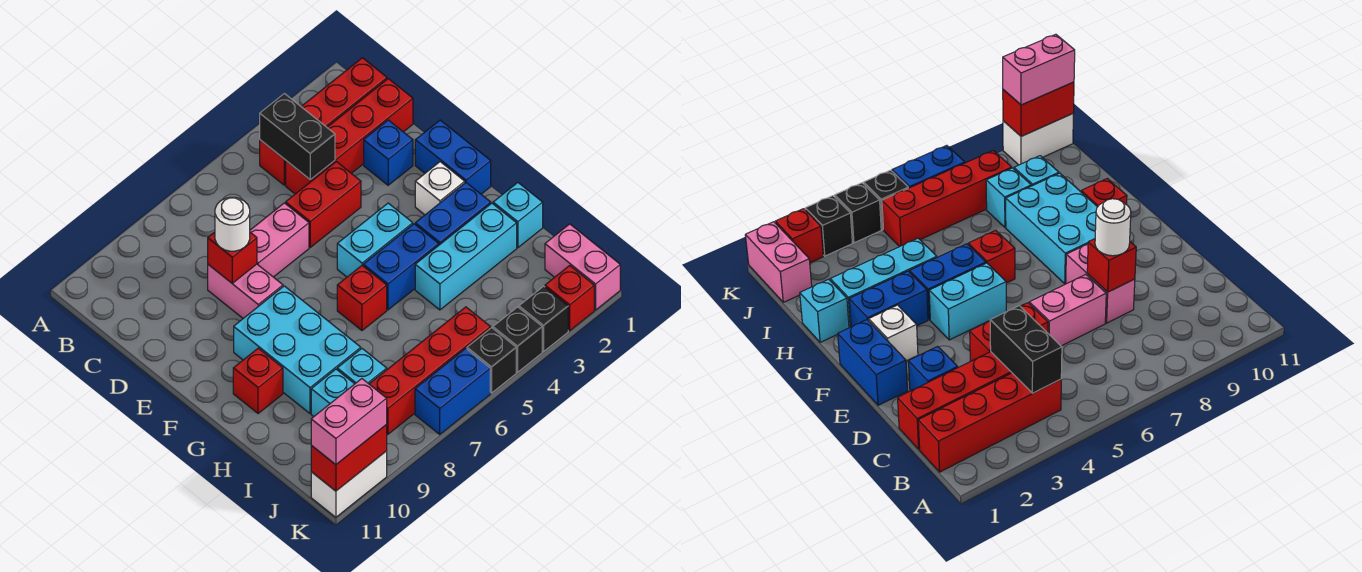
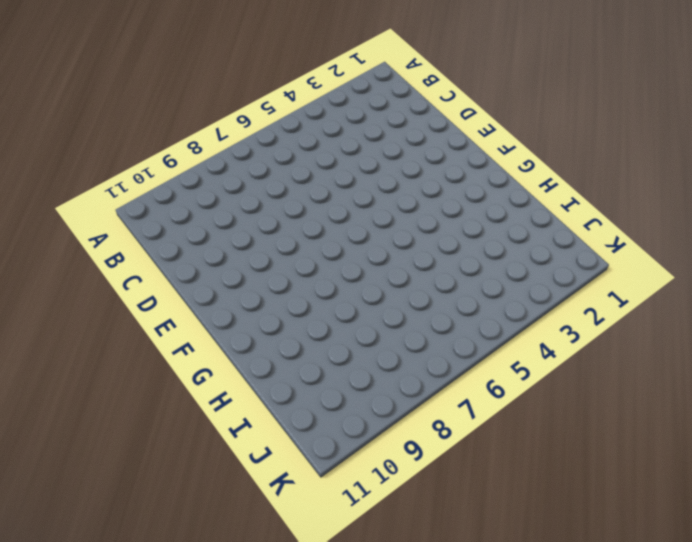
none -> red 1x4 brick [260,58,387,185]
none -> red 1x4 brick [286,79,413,194]
none -> blue 1x1 brick [364,120,413,185]
none -> red 1x2 brick [286,162,361,247]

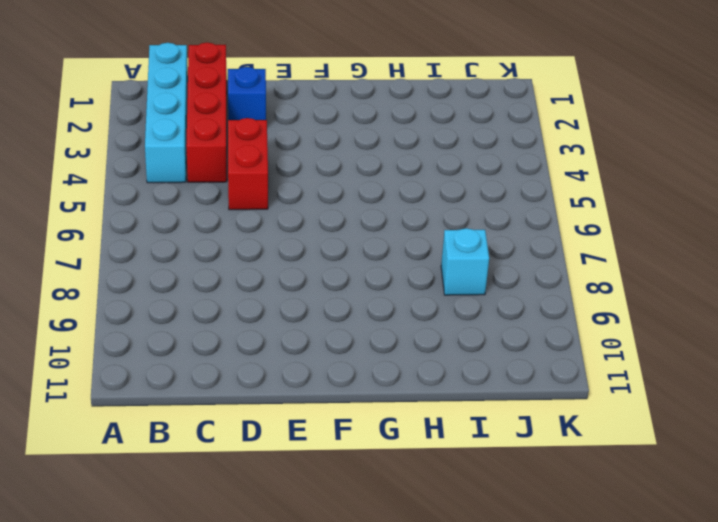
cyan 1x4 brick [145,43,188,183] -> red 1x4 brick [260,58,387,185]
none -> pink 1x2 brick [250,203,309,277]
none -> pink 1x2 brick [208,264,283,318]
none -> blue 1x2 brick [415,120,491,194]
none -> white 1x1 brick [415,162,465,215]

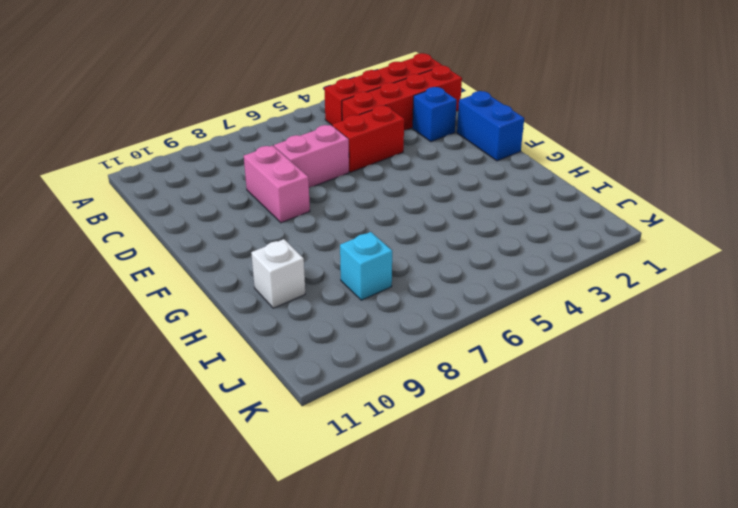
white 1x1 brick [251,239,305,308] -> white 1x1 brick moved to [415,162,465,215]
none -> cyan 1x2 brick [337,203,413,277]
none -> cyan 2x3 brick [234,286,361,413]
none -> blue 1x2 brick [415,183,491,245]
none -> blue 1x2 brick [363,224,439,310]

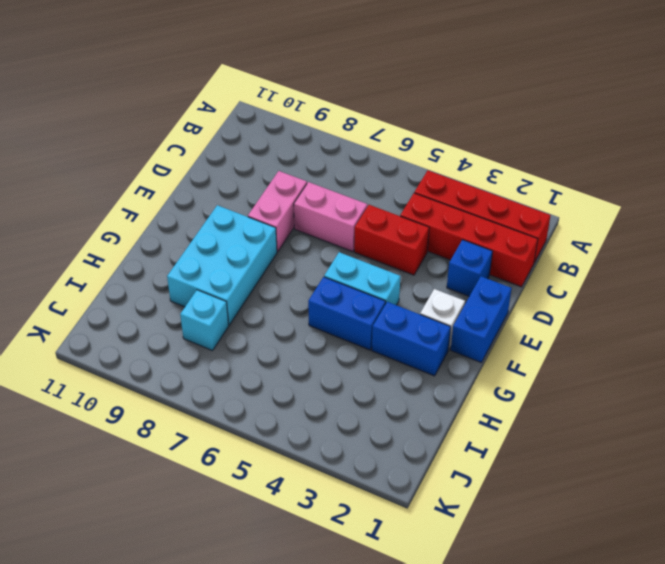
none -> red 1x1 brick [337,266,387,330]
none -> red 1x1 brick [233,348,283,414]
none -> cyan 1x1 brick [493,183,543,248]
none -> cyan 1x3 brick [415,203,517,310]

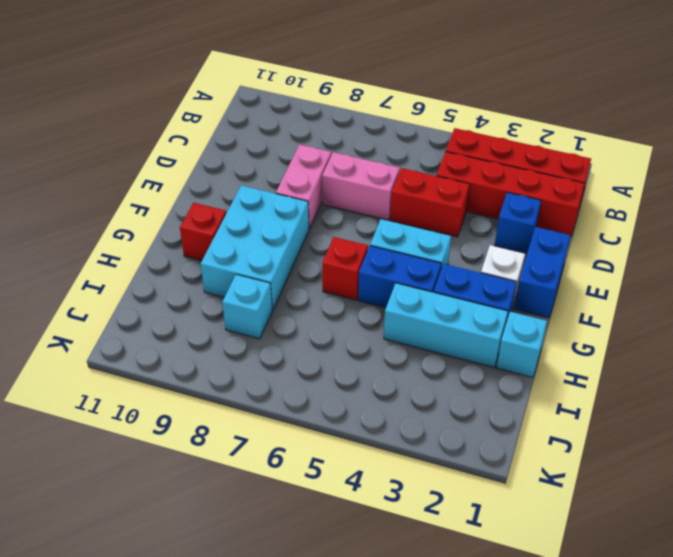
none -> cyan 1x1 brick [311,369,354,417]
none -> pink 1x2 brick [545,224,620,310]
none -> red 1x4 brick [370,307,491,434]
none -> red 1x1 brick [545,266,594,331]

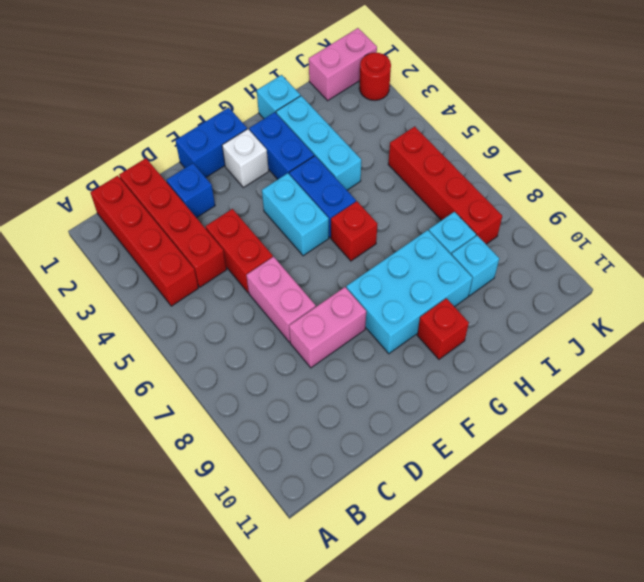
red 1x1 round brick [359,53,391,100] -> red 1x1 brick [545,266,594,331]
none -> black 1x1 brick [519,286,568,351]
none -> black 1x1 brick [493,307,542,372]
none -> black 1x1 brick [467,328,516,393]
none -> blue 1x2 brick [415,349,490,434]

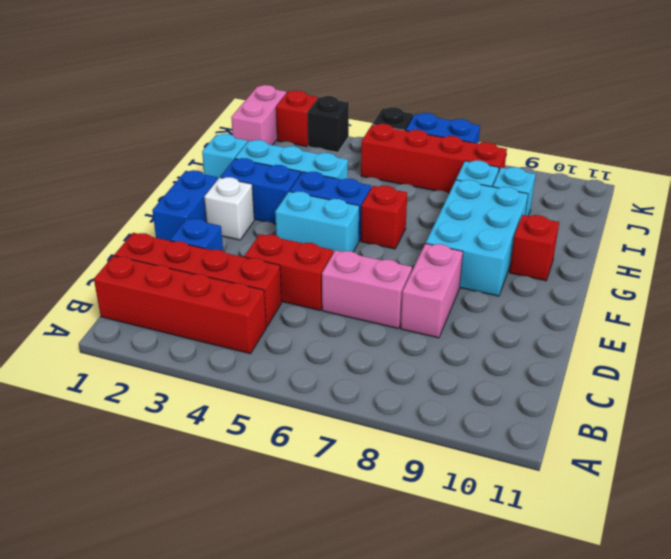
none -> black 1x1 brick [493,307,542,372]
none -> white 1x2 brick [311,451,387,517]
none -> black 1x2 brick [260,94,335,180]
none -> red 1x1 brick [208,232,257,283]

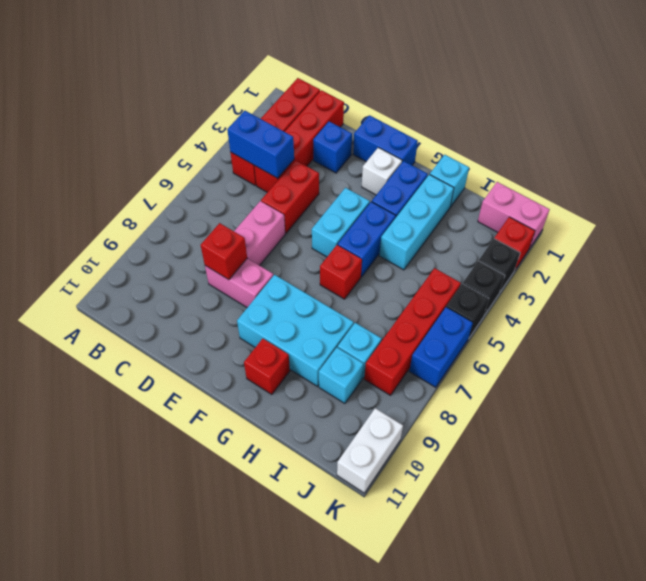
blue 1x2 brick [227,111,294,178] -> black 1x2 brick [260,94,335,180]
none -> red 1x2 brick [311,425,387,491]
none -> white 1x1 round brick [215,197,250,251]
none -> pink 1x2 brick [311,379,387,465]

